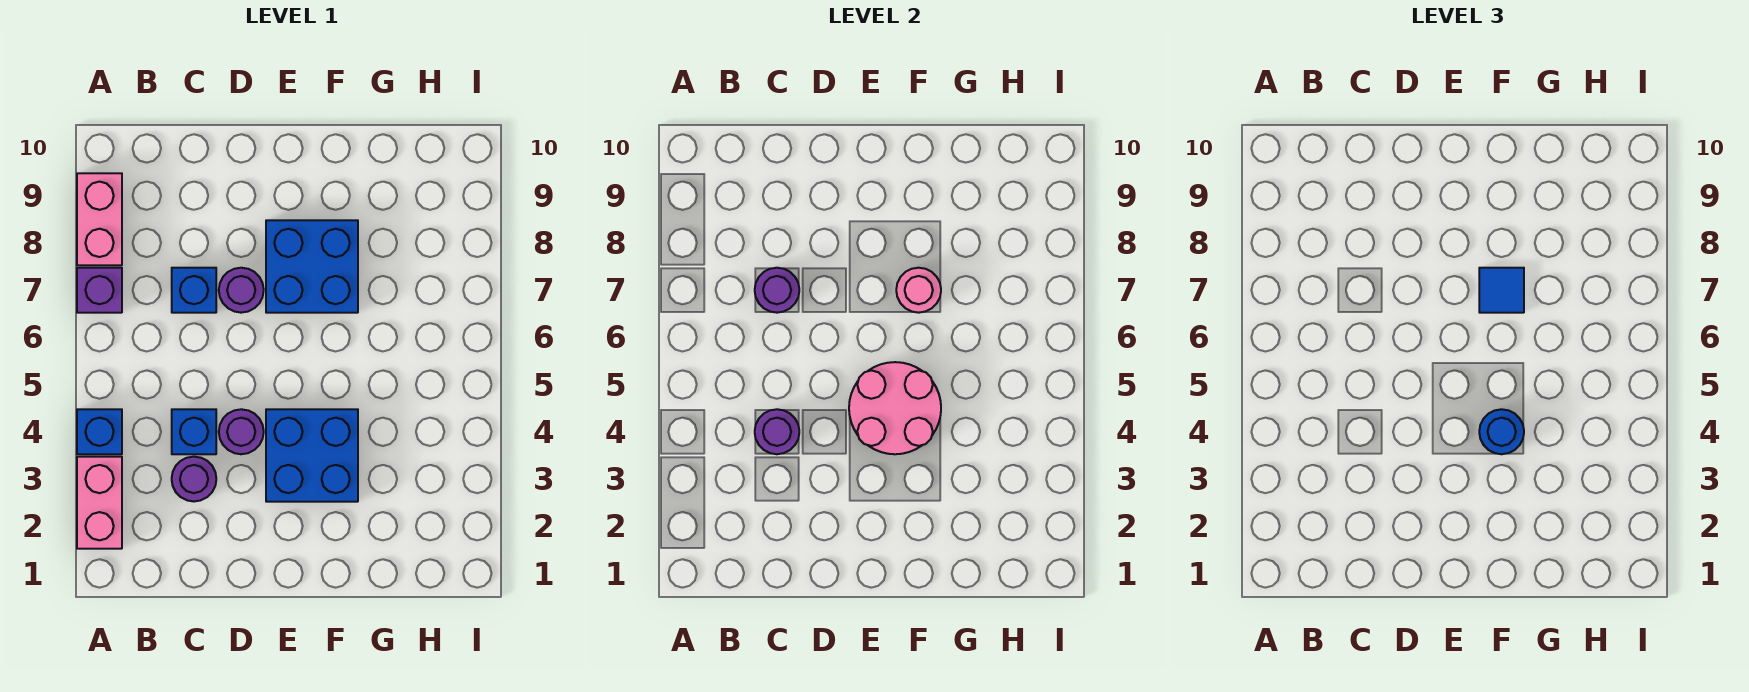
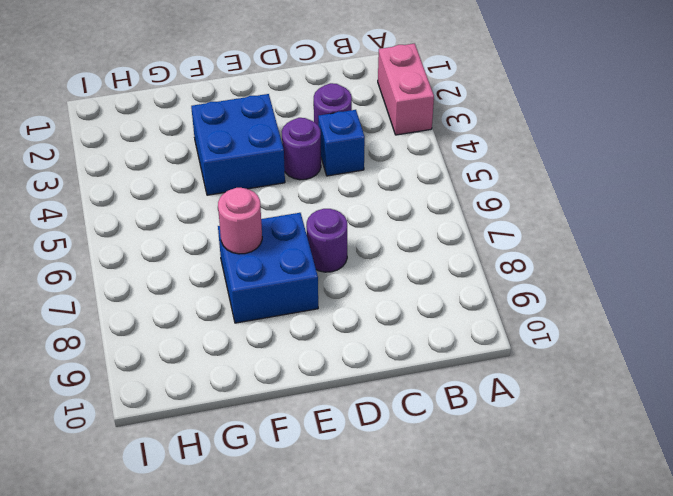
none -> blue 1x1 brick [77,409,122,454]
none -> purple 1x1 brick [77,268,122,313]
none -> pink 1x2 brick [77,173,122,265]

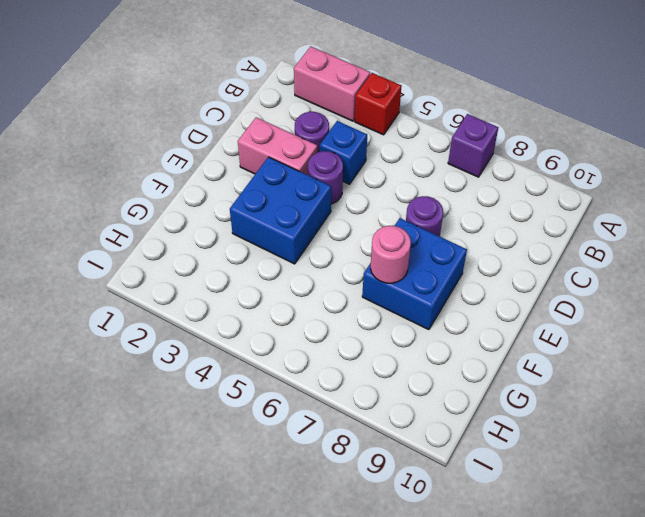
red 1x1 brick [355,73,402,135] -> blue 1x1 brick [77,409,122,454]
pink 1x2 brick [238,117,317,175] -> pink 1x2 brick moved to [77,173,122,265]
none -> blue 1x1 brick [172,268,216,313]
none -> purple 1x1 round brick [755,409,799,454]
none -> purple 1x1 round brick [755,268,799,313]

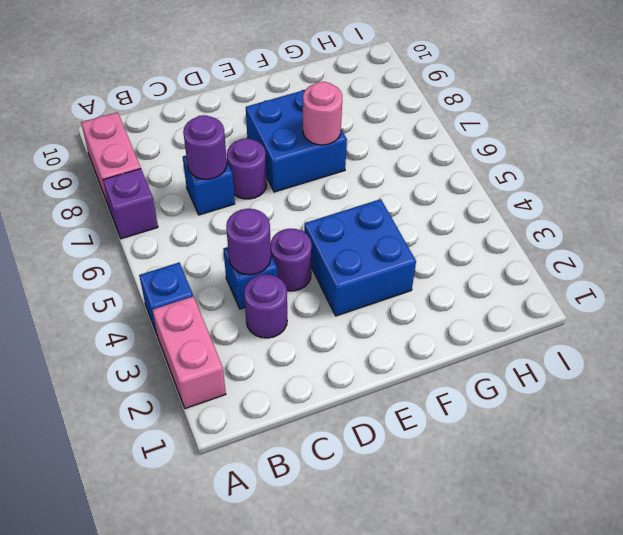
none -> pink 2x2 round brick [849,362,941,454]
none -> blue 1x1 round brick [1479,409,1524,454]
none -> blue 1x1 tile [1479,268,1524,313]

